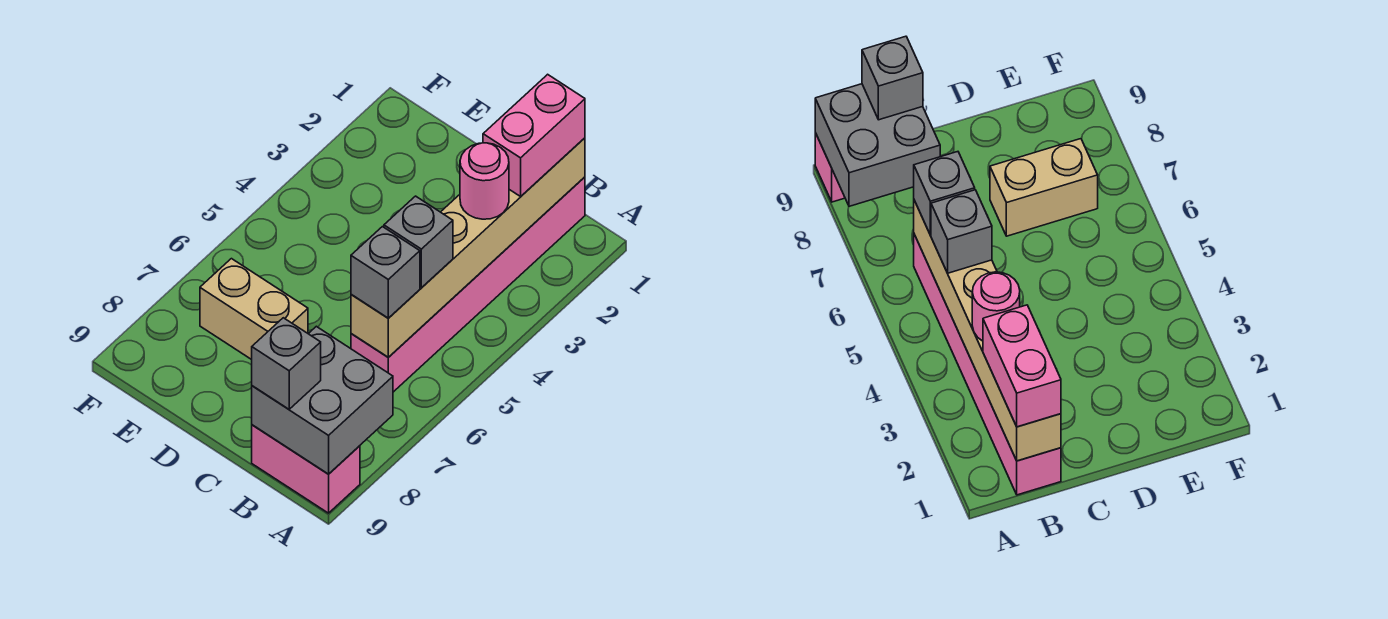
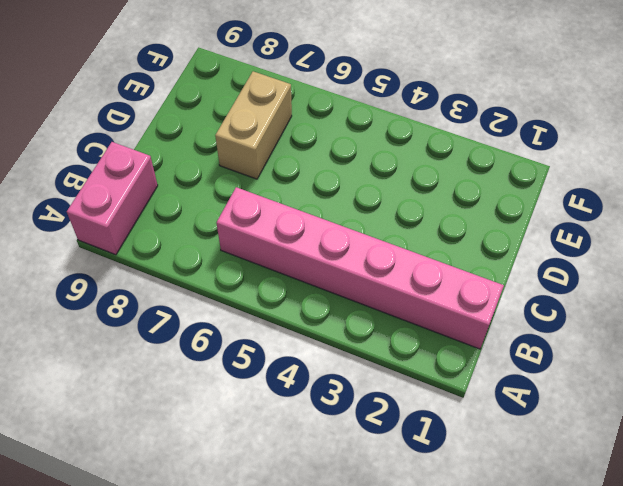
none -> grey 2x2 brick [252,326,393,474]
none -> tan 1x6 brick [351,138,585,357]

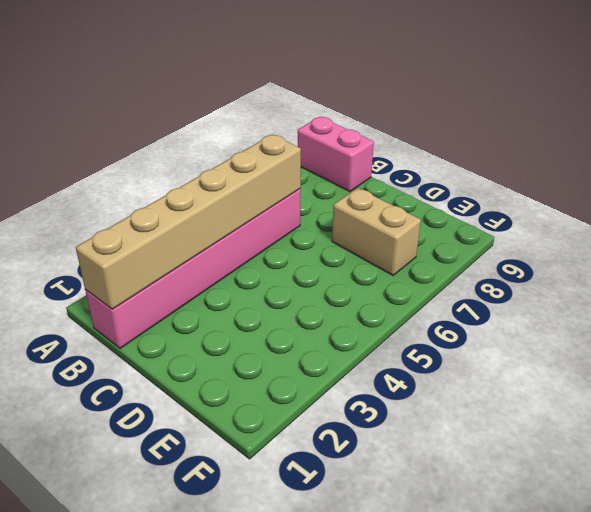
none -> grey 2x2 brick [252,326,393,474]
none -> pink 1x2 brick [483,74,585,196]

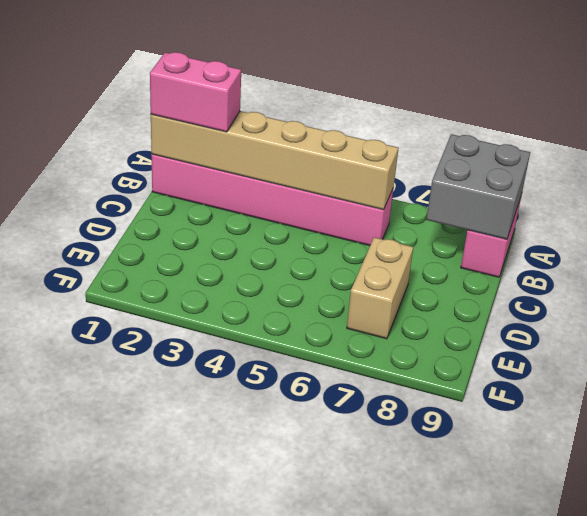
none -> pink 1x1 round brick [460,143,509,219]
none -> grey 1x1 brick [384,196,453,288]

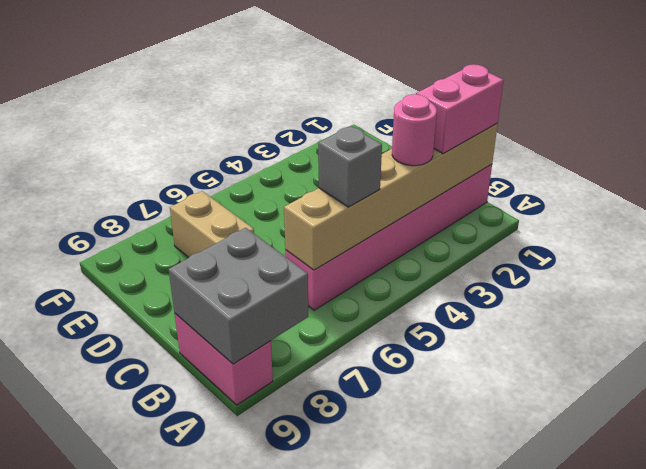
none -> grey 1x1 brick [351,227,420,318]
none -> grey 1x1 brick [252,318,321,409]

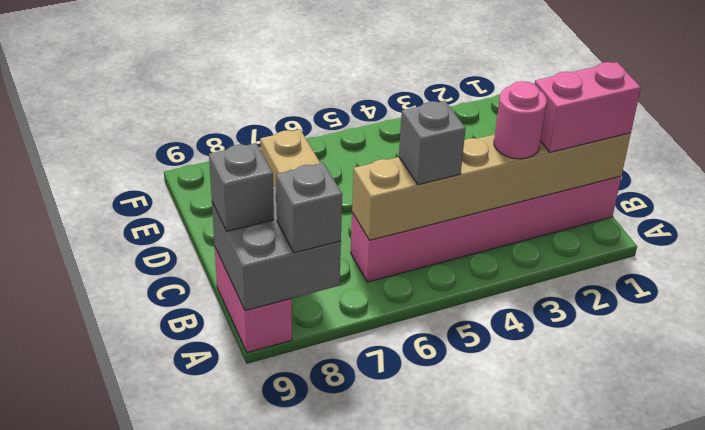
grey 1x1 brick [276,163,342,253] -> grey 1x1 brick moved to [351,227,420,318]

